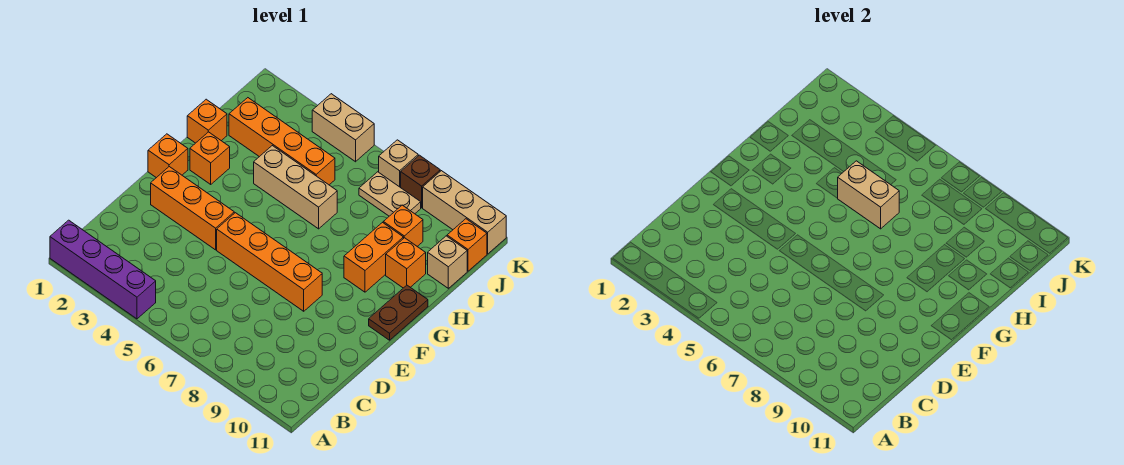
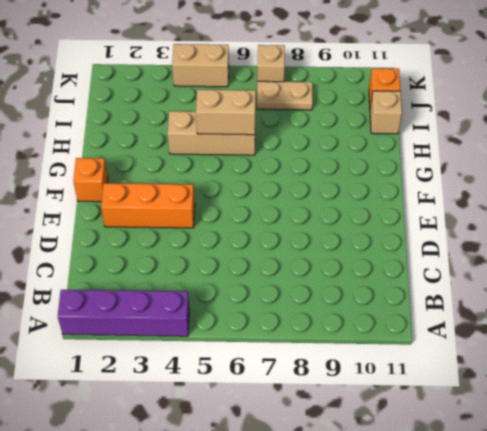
none -> orange 1x4 brick [217,213,322,311]
none -> brown 1x2 plate [369,285,428,340]
none -> orange 1x1 brick [190,132,230,184]

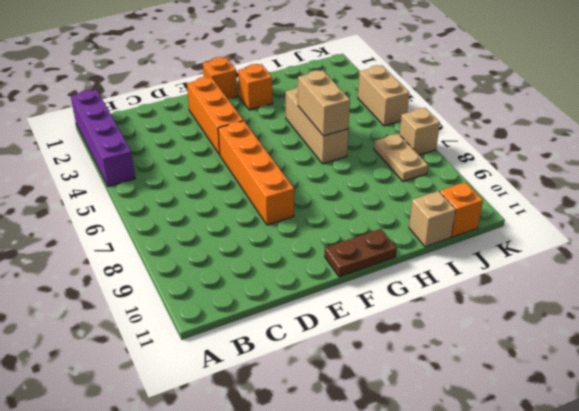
none -> orange 1x2 brick [344,223,403,292]
none -> orange 1x1 brick [187,99,227,143]
none -> orange 1x1 brick [386,238,426,288]

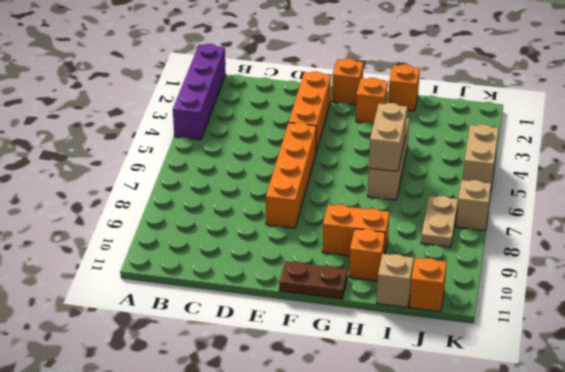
none -> orange 1x4 brick [229,98,335,185]
none -> orange 1x1 brick [383,205,423,246]
none -> brown 1x1 brick [401,155,440,208]

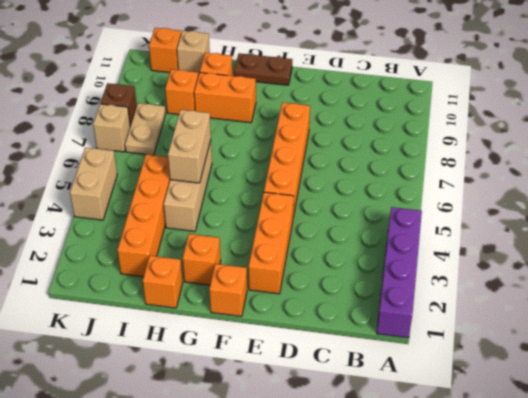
none -> tan 1x3 brick [423,171,506,254]

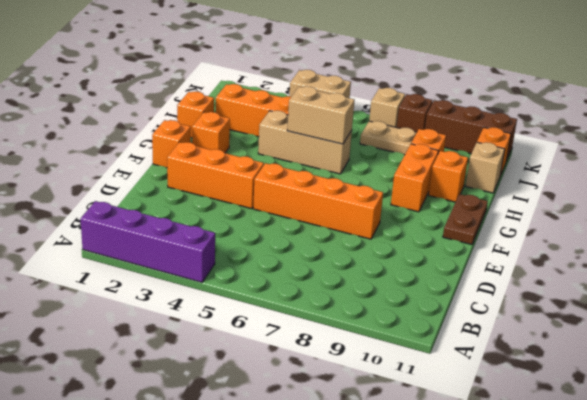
brown 1x3 brick [425,100,517,161] -> tan 1x3 brick [423,171,506,254]

